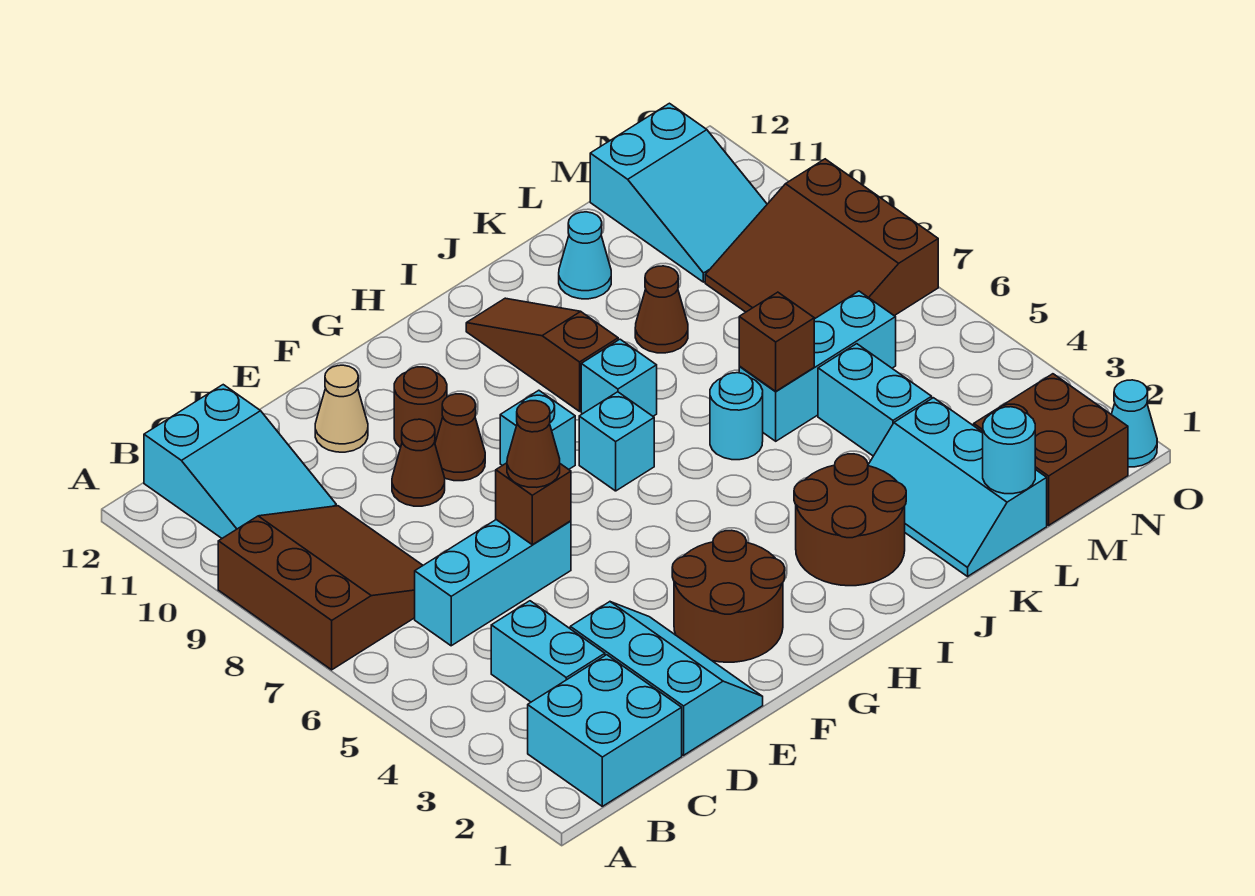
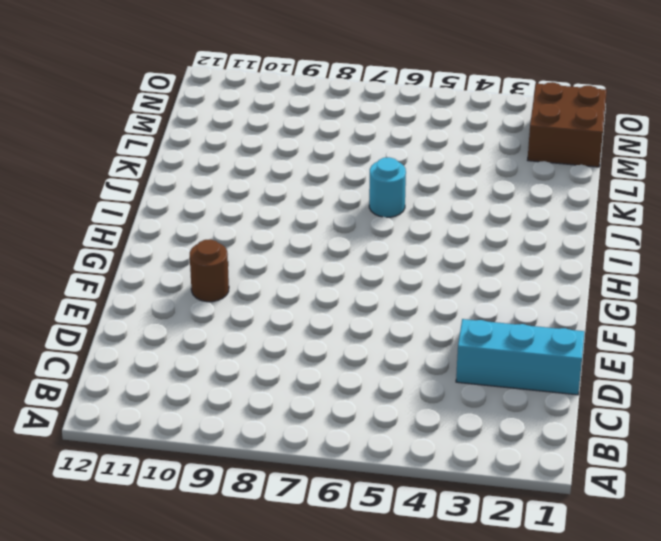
none -> brown 3x3 slope [218,506,423,670]
none -> cyan 2x2 brick [528,655,682,806]
none -> cyan 2x3 slope [144,385,336,538]
none -> cyan 1x2 brick [491,601,605,702]

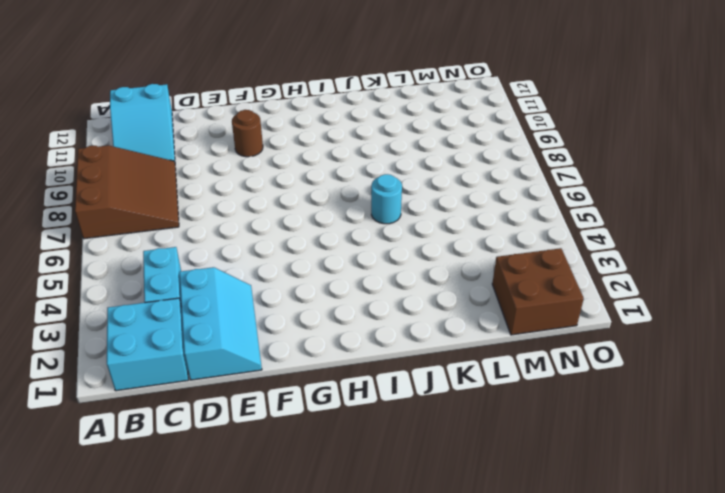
none -> cyan 1x3 brick [415,520,571,646]
none -> brown 1x1 cone [392,419,445,506]
none -> tan 1x1 cone [315,365,368,452]
none -> brown 2x2 round brick [672,530,785,662]

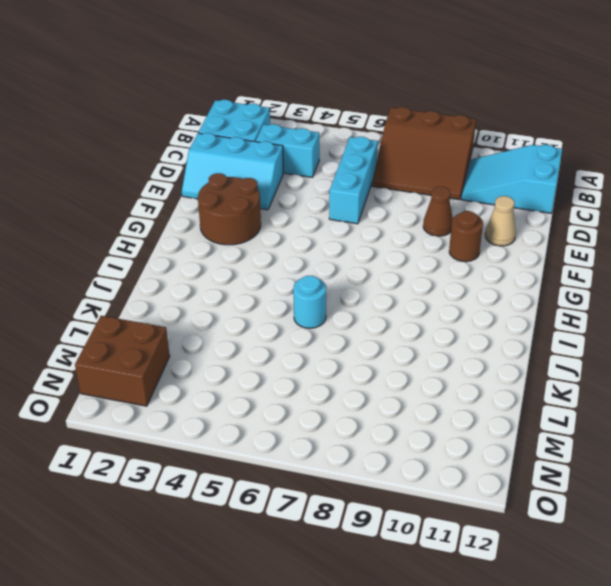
none -> brown 1x1 cone [435,394,485,481]
none -> cyan 1x1 brick [500,390,575,469]
none -> cyan 1x1 brick [579,392,654,491]
none -> brown 2x2 round brick [794,454,906,586]

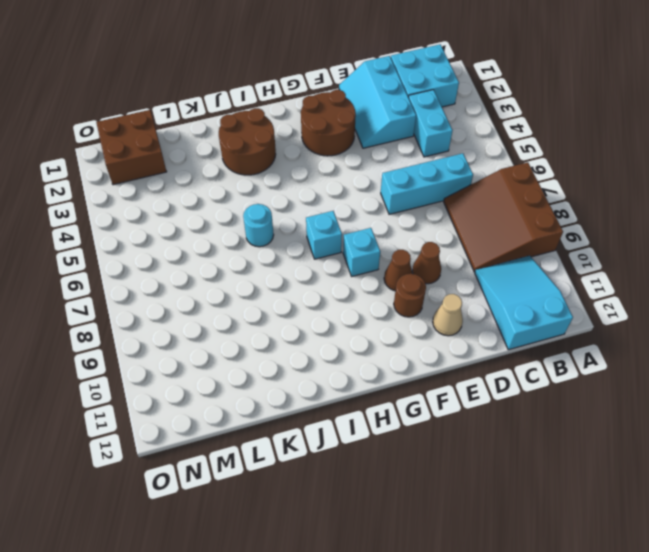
none -> cyan 1x1 brick [581,339,657,416]
none -> brown 1x3 slope [466,298,618,411]
none -> cyan 2x3 slope [868,398,1047,576]
none -> cyan 1x3 brick [739,291,896,441]

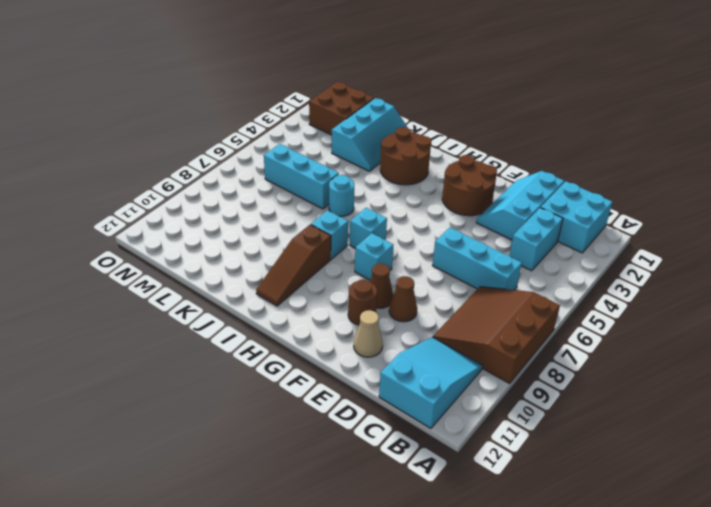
none -> brown 1x1 cone [635,266,688,353]
none -> cyan 1x1 cone [559,212,611,299]
none -> cyan 1x2 brick [818,344,932,456]
none -> brown 3x3 slope [705,159,938,319]

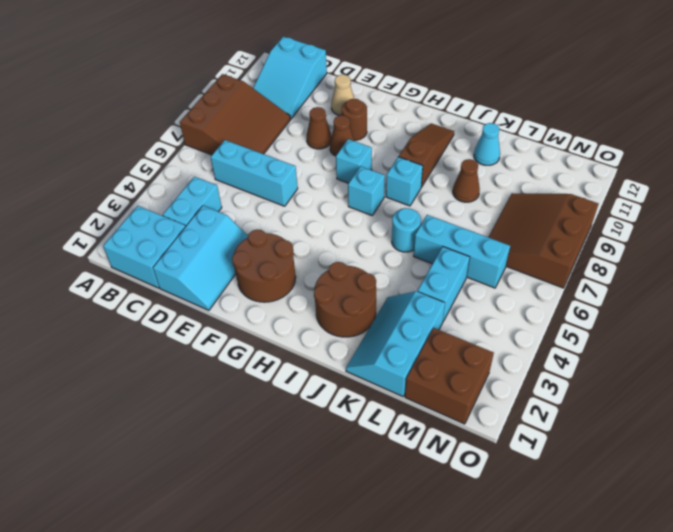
none -> cyan 2x3 slope [590,103,767,282]
none -> cyan 1x1 cone [1111,380,1157,467]
none -> brown 1x1 brick [496,463,571,545]
none -> brown 1x1 brick [739,292,814,391]

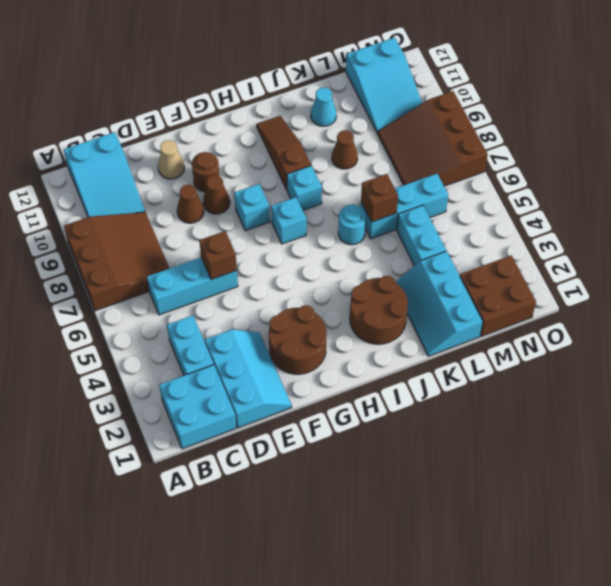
none -> cyan 1x1 cone [1111,380,1157,467]
none -> cyan 1x1 round brick [983,407,1035,494]
none -> brown 1x1 cone [507,401,560,487]

